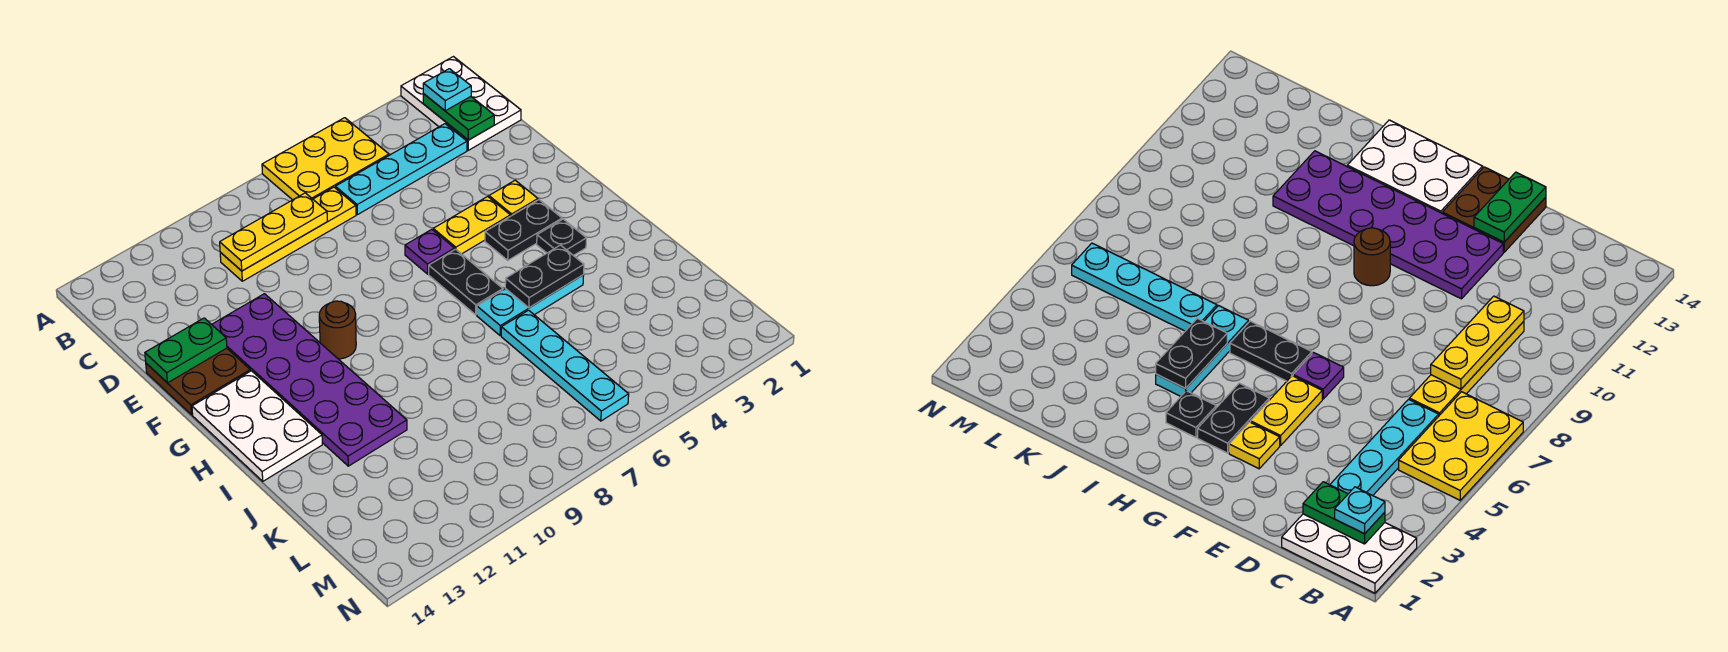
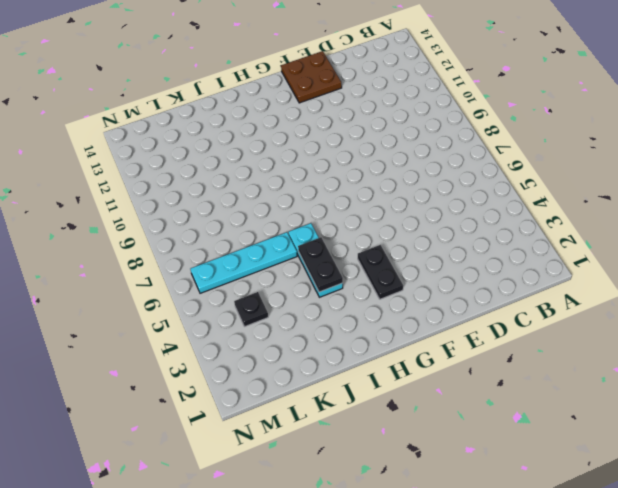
black 1x1 plate [234,292,268,327] -> black 1x1 plate moved to [537,219,586,256]
none -> white 2x3 plate [401,57,521,150]
none -> yellow 2x3 plate [262,118,389,200]
none -> cyan 1x4 plate [335,124,467,215]

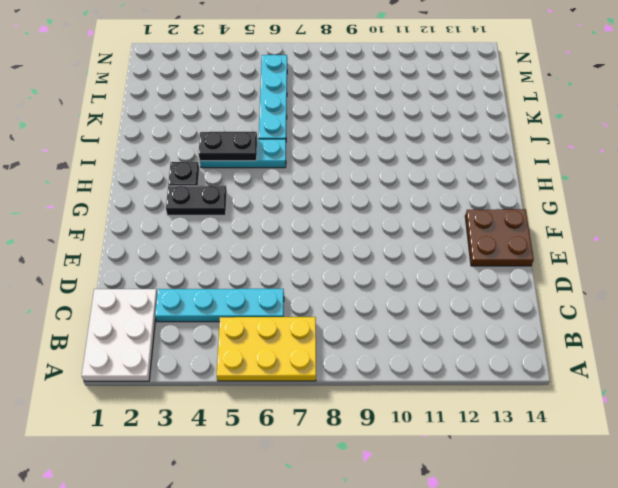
none -> yellow 1x4 plate [220,187,356,281]
none -> purple 2x6 plate [212,294,407,466]
none -> yellow 1x1 plate [489,180,538,216]

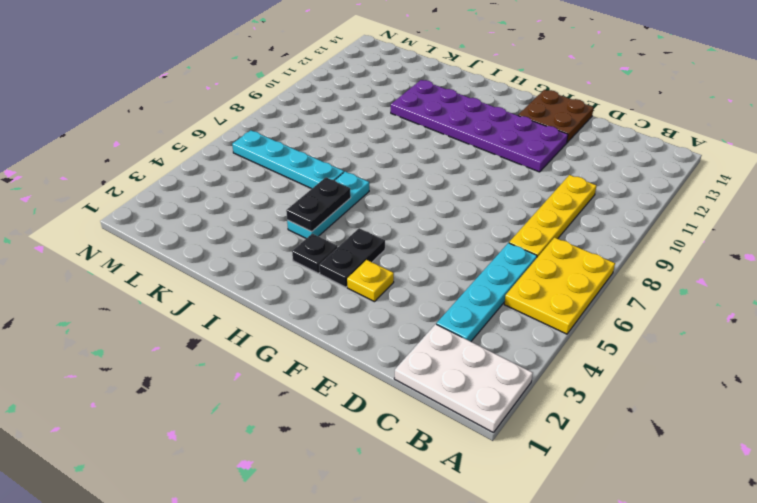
none -> yellow 1x2 plate [433,196,510,254]
none -> purple 1x1 plate [405,229,455,274]
none -> black 1x2 plate [429,249,503,315]

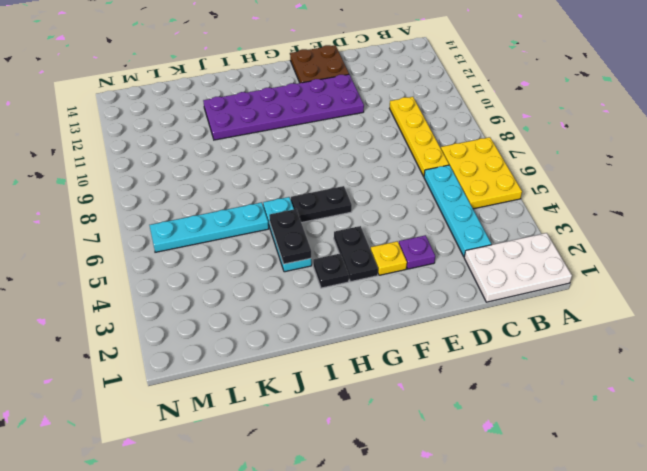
purple 1x1 plate [399,235,435,269] -> purple 1x1 plate moved to [405,229,455,274]
none -> yellow 1x2 plate [433,196,510,254]
none -> brown 1x1 round brick [319,301,356,359]
none -> white 2x3 plate [192,371,322,481]

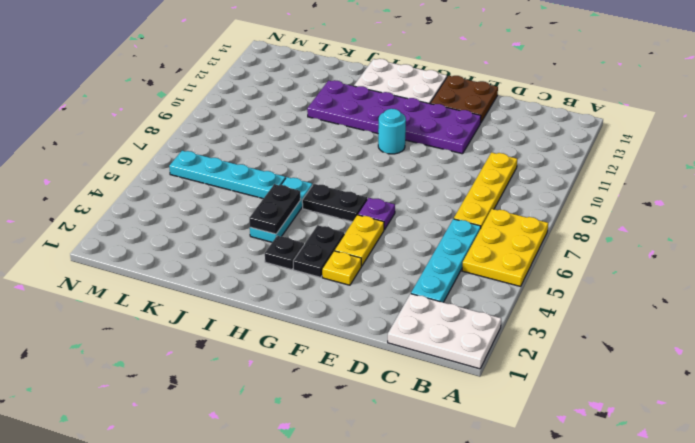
cyan 1x1 round brick [378,109,406,154] -> brown 1x1 round brick [319,301,356,359]
none -> green 1x2 plate [423,94,494,140]
none -> yellow 1x3 plate [220,193,327,271]
none -> green 1x2 plate [145,318,227,383]

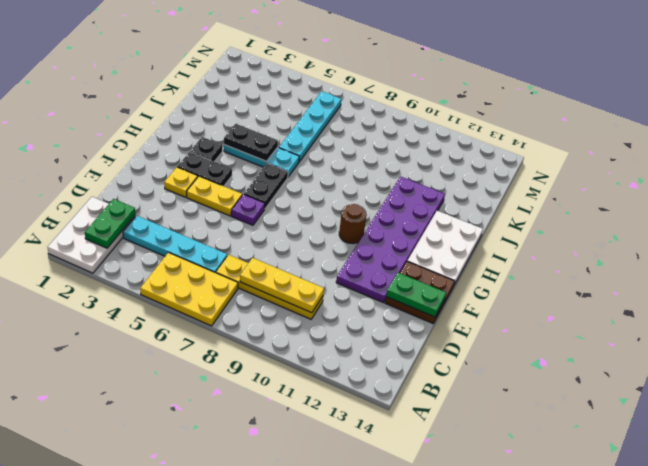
none -> cyan 1x1 plate [423,69,471,111]

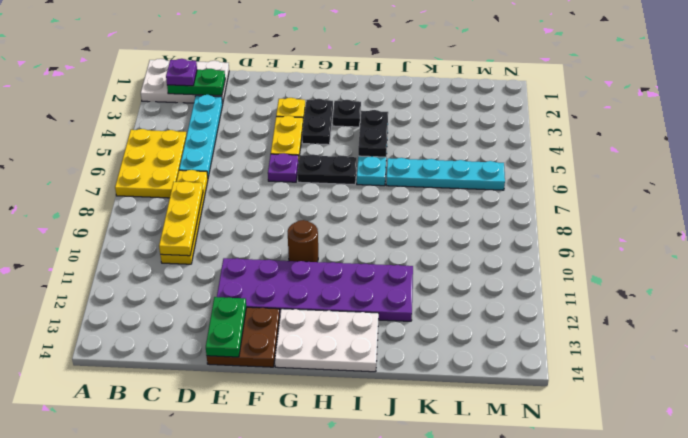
purple 1x1 plate [166,59,197,86] -> cyan 1x1 plate [423,69,471,111]

